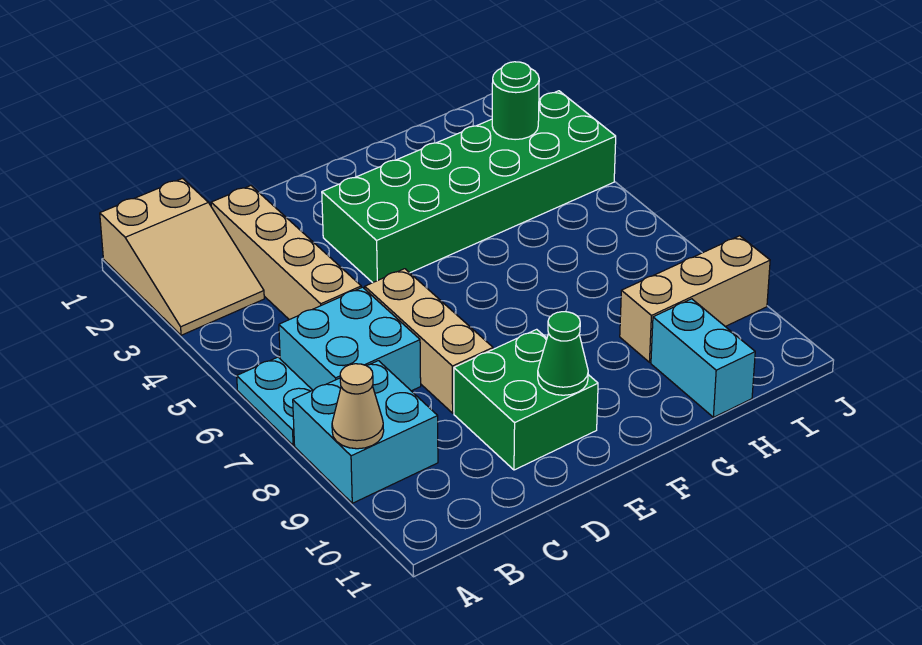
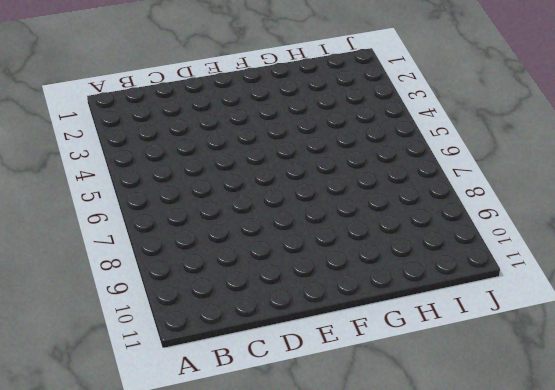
none -> tan 2x3 slope [100,179,264,335]
none -> cyan 1x2 plate [237,357,312,445]
none -> cyan 2x2 brick [293,361,438,503]

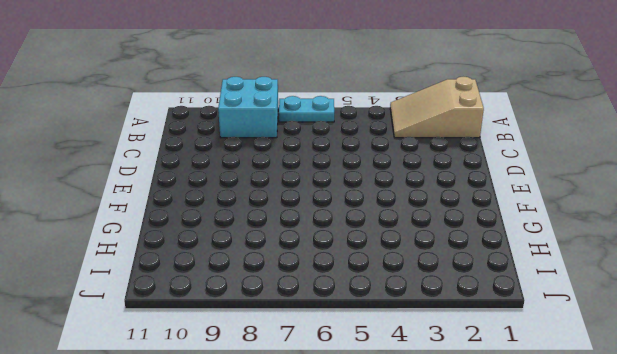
none -> cyan 2x2 brick [279,287,421,391]
none -> tan 1x4 brick [211,186,361,320]
none -> tan 1x3 brick [365,269,493,413]

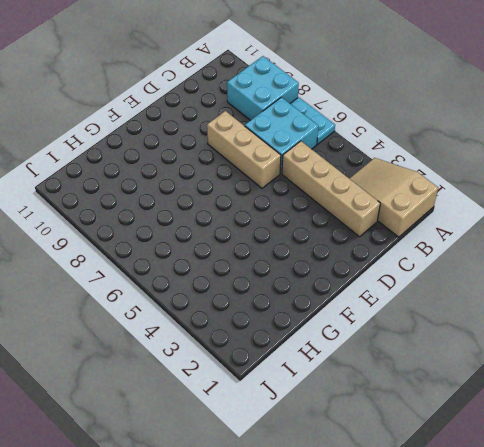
none -> green 2x2 brick [454,329,598,470]
none -> green 2x6 brick [322,91,616,283]
none -> tan 1x3 brick [620,236,770,362]

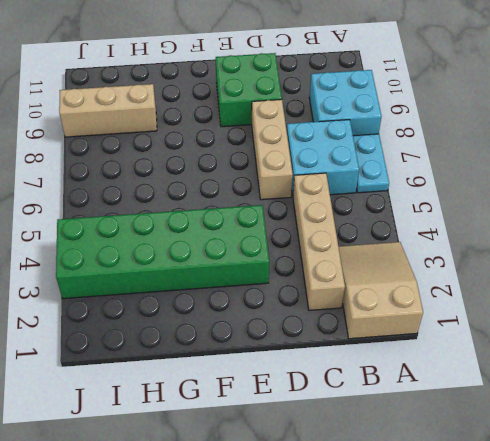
none -> cyan 1x2 brick [651,299,755,417]
none -> tan 1x1 cone [332,364,384,449]
none -> green 1x1 cone [538,312,588,395]

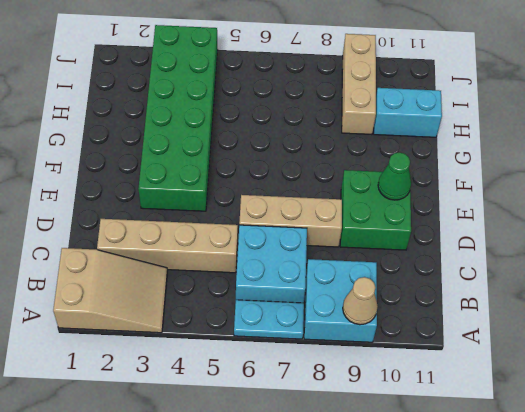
none -> green 1x1 round brick [492,62,539,140]

